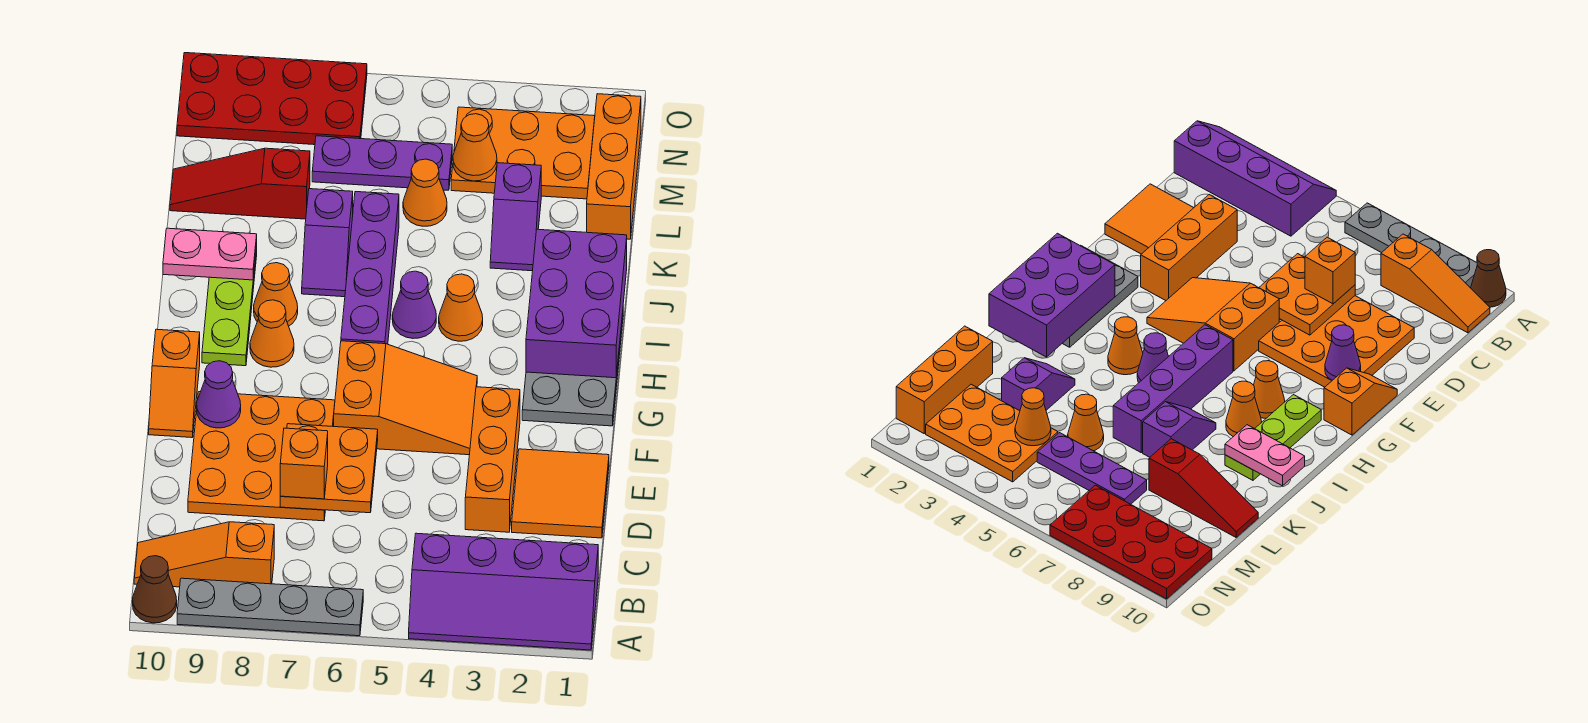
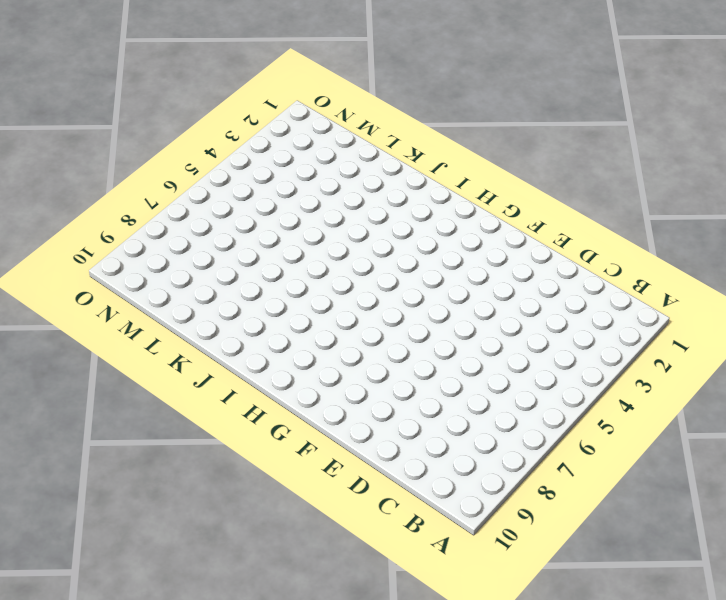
none -> purple 2x4 slope [409,533,598,650]
none -> grey 1x4 plate [177,578,363,636]
none -> brown 1x1 cone [133,556,177,623]
none -> orange 1x3 slope [134,522,274,587]

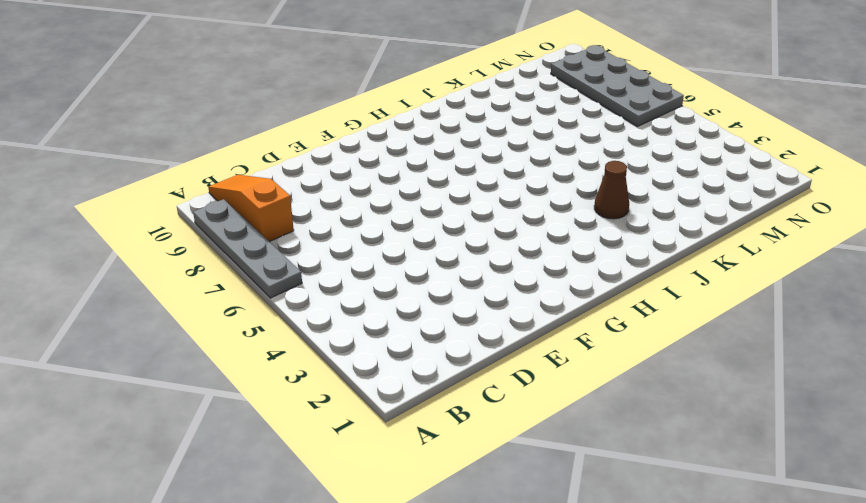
brown 1x1 cone [594,161,629,219] -> brown 1x1 cone moved to [133,556,177,623]
grey 2x4 plate [551,45,684,127] -> red 2x4 plate [177,53,367,145]
none -> purple 2x4 slope [409,533,598,650]
none -> orange 2x2 tile [512,449,609,538]
none -> orange 1x3 brick [465,387,520,532]
none -> orange 3x3 plate [188,392,335,521]

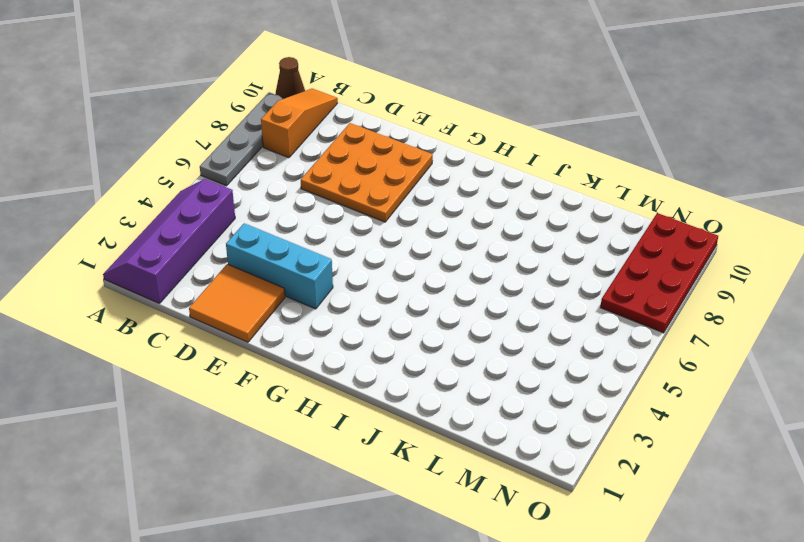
cyan 1x3 brick [226,223,333,309] -> orange 1x3 brick [465,387,520,532]
none -> orange 2x3 slope [334,341,477,455]
none -> orange 1x2 slope [149,329,200,438]
none -> grey 2x3 plate [522,313,623,426]
none -> purple 1x4 brick [341,192,399,344]

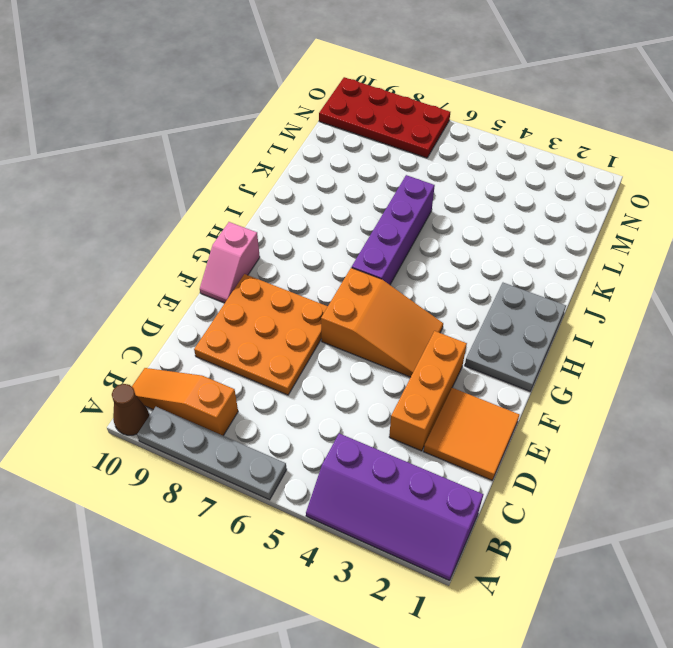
pink 1x2 slope [200,222,260,303] -> orange 1x2 slope [149,329,200,438]
none -> orange 1x1 cone [250,300,294,367]
none -> lime 1x3 plate [202,247,257,366]
none -> orange 1x1 cone [439,274,483,341]
none -> purple 1x1 cone [392,271,436,338]

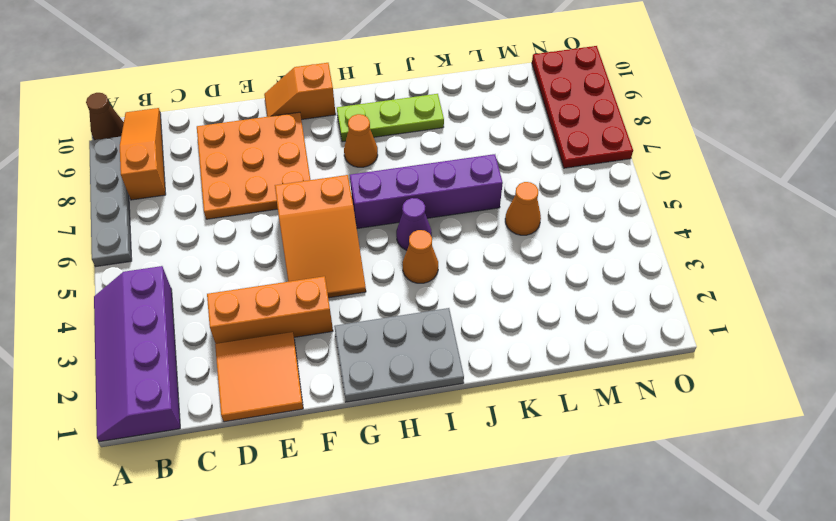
none -> orange 1x1 cone [254,263,298,326]
none -> purple 1x2 slope [302,189,353,297]
none -> purple 1x2 slope [490,163,541,271]
none -> orange 1x3 brick [587,94,641,239]

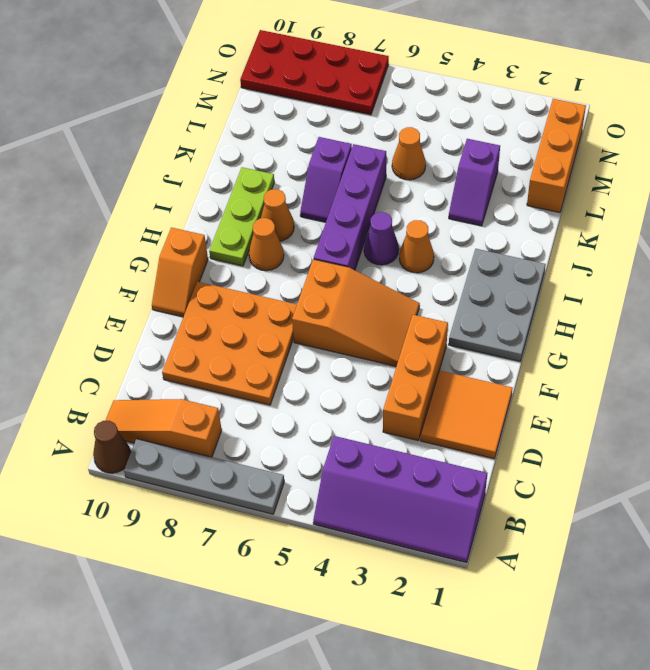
none -> red 1x3 slope [170,148,310,219]
none -> orange 2x3 plate [451,107,595,199]
none -> purple 1x3 plate [312,136,452,190]
none -> orange 2x2 plate [280,424,378,513]

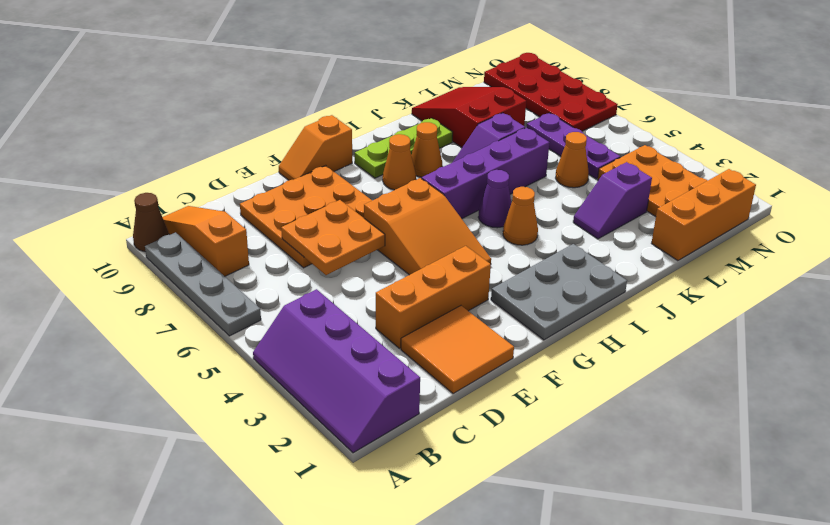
red 2x3 slope [412,87,526,147] -> red 1x3 slope [170,148,310,219]
none -> purple 1x1 cone [197,361,241,428]
none -> purple 2x3 brick [526,229,627,378]
none -> pink 1x2 plate [163,228,257,280]
none -> orange 1x1 cone [453,114,497,181]

